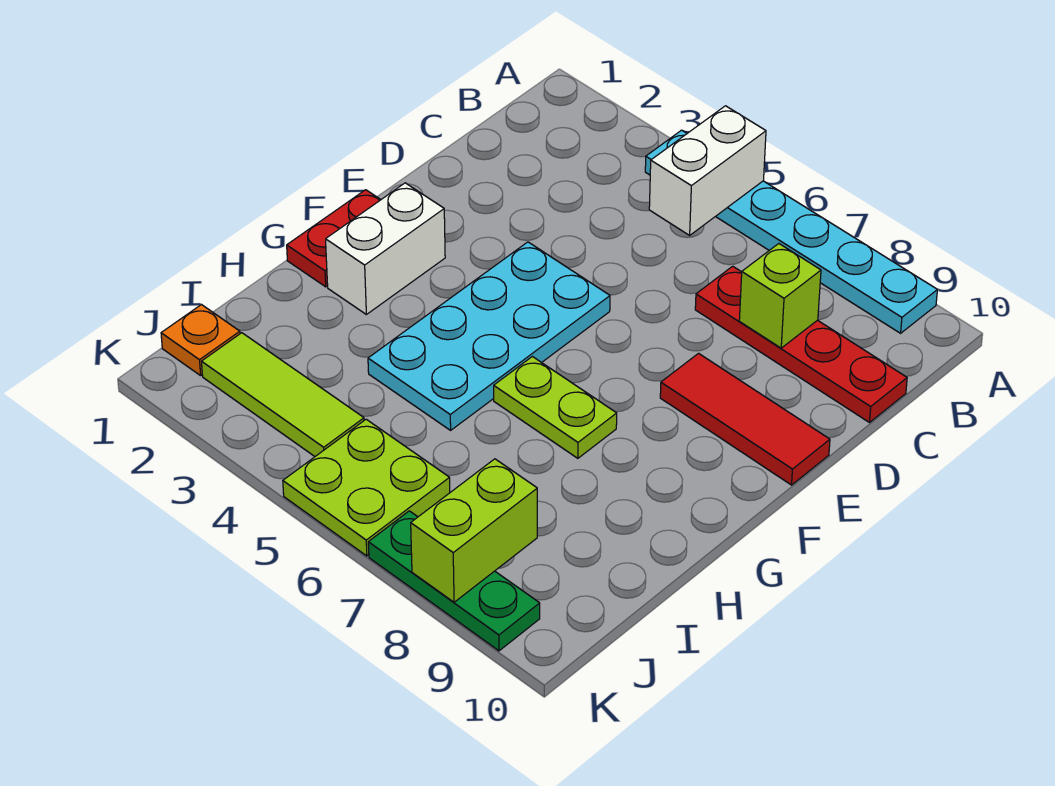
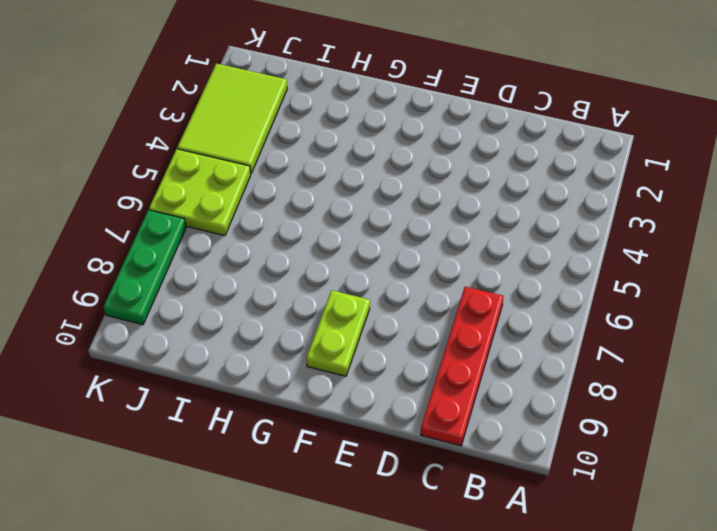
lime 1x2 plate [306,290,370,376] -> lime 1x2 plate moved to [494,357,617,458]
lime 2x3 tile [177,64,287,174] -> lime 1x3 tile [202,333,364,456]
none -> cyan 1x6 plate [645,130,937,333]
none -> cyan 2x4 plate [368,242,610,430]
none -> red 1x3 tile [660,353,830,485]

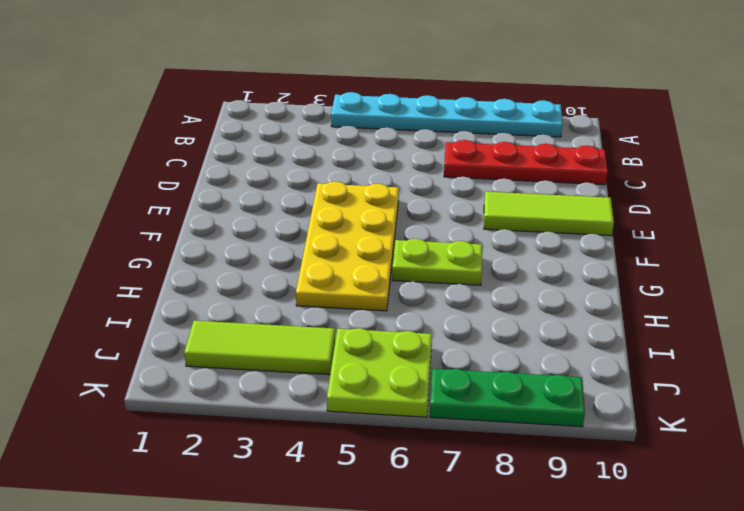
yellow 2x4 plate [296,182,399,311] -> cyan 2x4 plate [368,242,610,430]
lime 1x3 tile [484,192,614,236] -> red 1x3 tile [660,353,830,485]
none -> red 1x2 plate [287,190,381,287]
none -> white 1x2 brick [326,183,445,314]
none -> orange 1x1 plate [161,305,240,376]

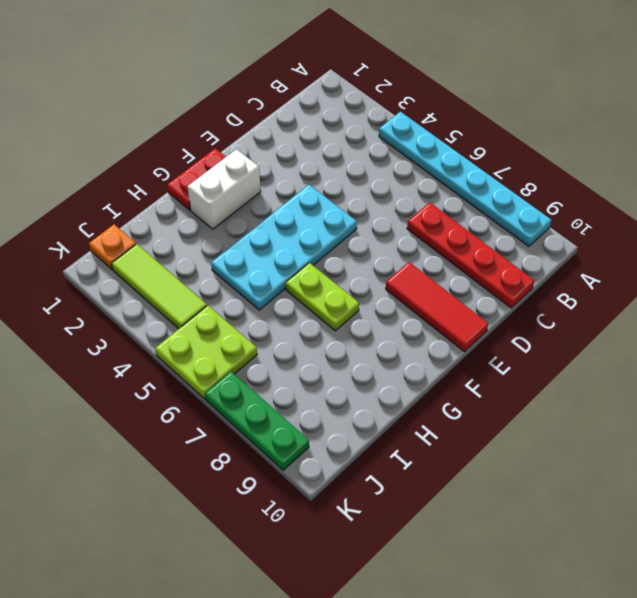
none -> white 1x2 brick [649,106,766,235]
none -> lime 1x1 brick [739,244,821,348]
none -> lime 1x2 brick [411,459,537,602]

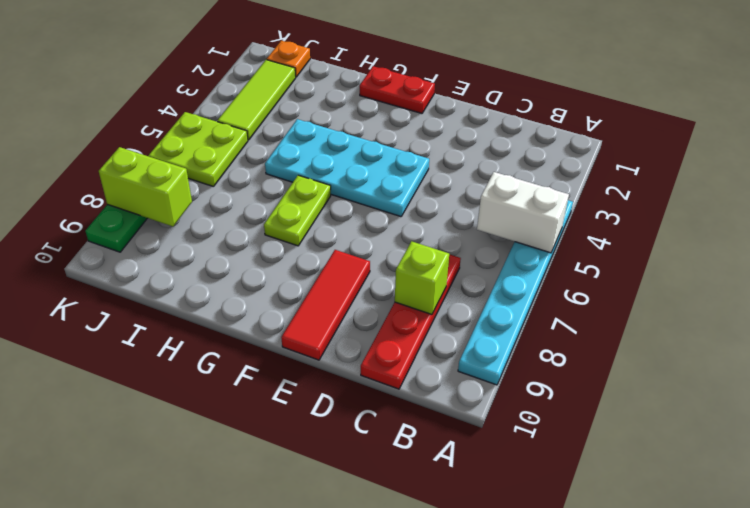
none -> white 1x2 brick [326,183,445,314]

